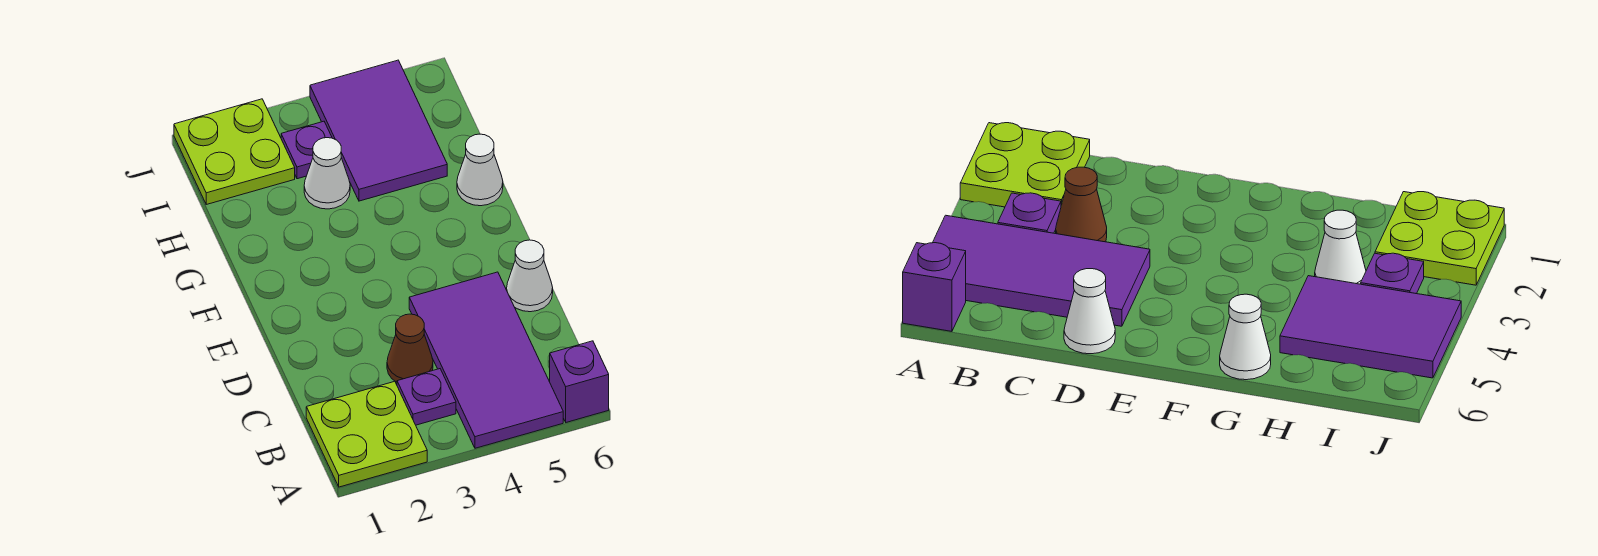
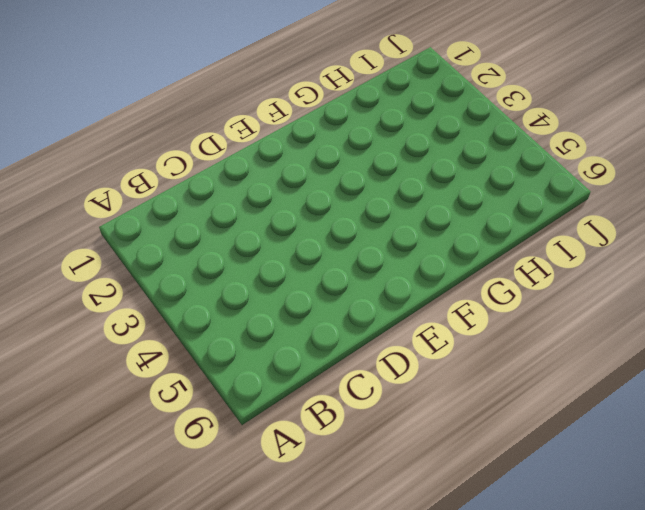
none -> lime 2x2 plate [306,381,427,487]
none -> purple 2x4 tile [409,272,563,448]

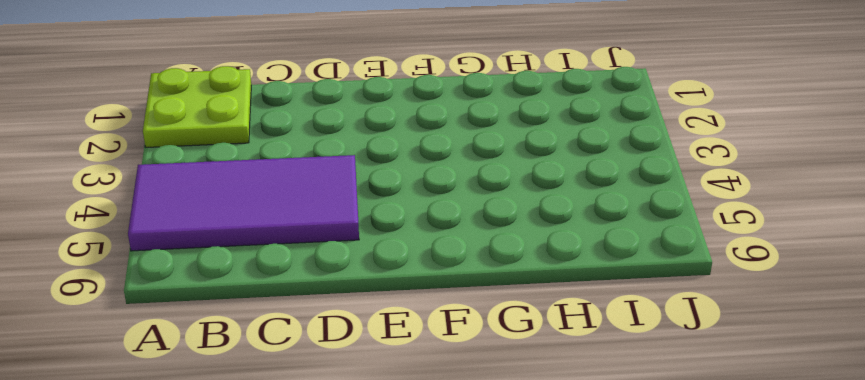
none -> purple 1x1 brick [550,341,609,422]
none -> purple 1x1 plate [397,369,456,425]

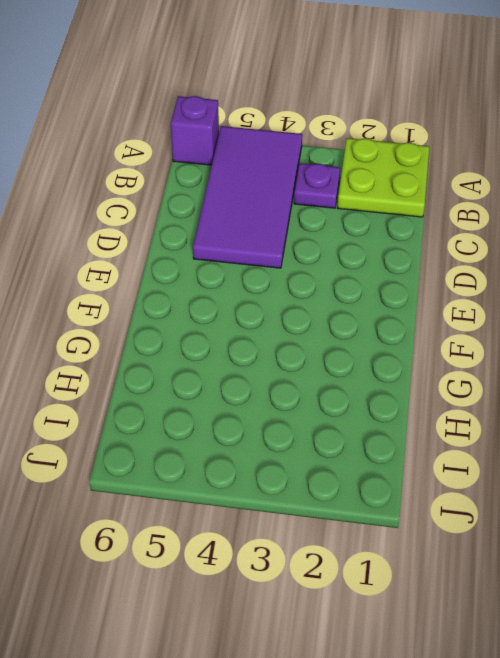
none -> brown 1x1 cone [387,314,433,382]
none -> white 1x1 cone [507,240,553,312]

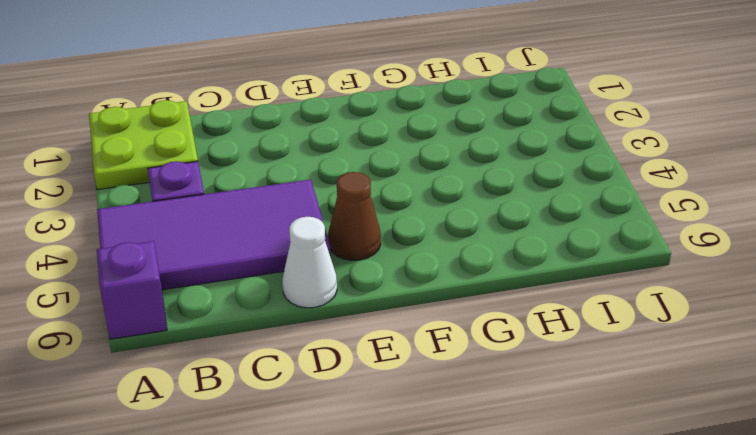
brown 1x1 cone [328,172,381,260] -> brown 1x1 cone moved to [387,314,433,382]
none -> white 1x1 cone [457,134,503,206]
none -> white 1x1 cone [304,138,350,209]

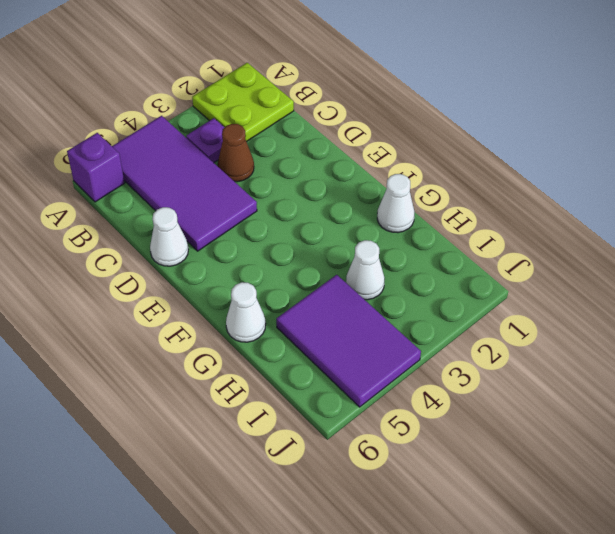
white 1x1 cone [377,174,414,233] -> none
none -> lime 2x2 plate [174,99,295,204]
none -> purple 1x1 plate [281,121,332,179]

